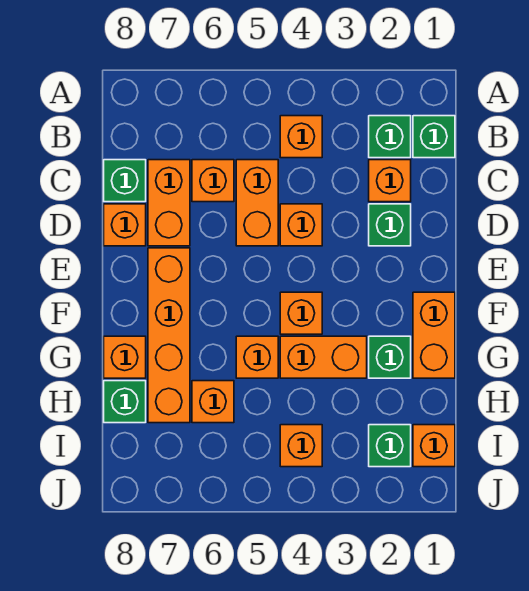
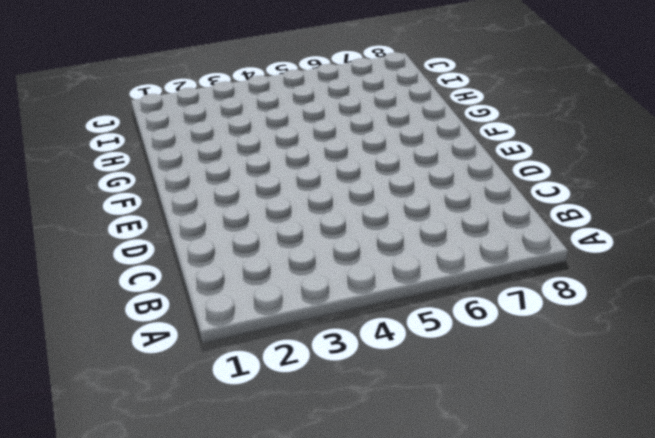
none -> green 1x1 brick [413,116,455,158]
none -> green 1x1 brick [369,116,411,158]
none -> orange 1x1 brick [280,116,322,158]

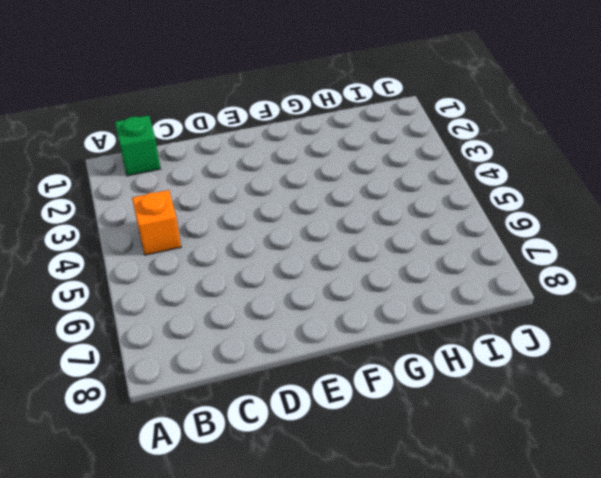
none -> green 1x1 brick [369,116,411,158]
none -> orange 1x1 brick [369,160,411,202]
none -> orange 1x2 brick [236,160,278,246]

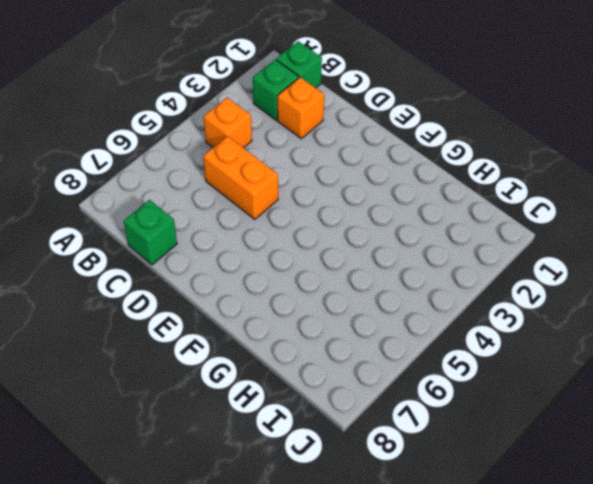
none -> orange 1x1 brick [192,160,234,202]
none -> orange 1x2 brick [148,160,190,246]
none -> green 1x1 brick [369,204,411,246]

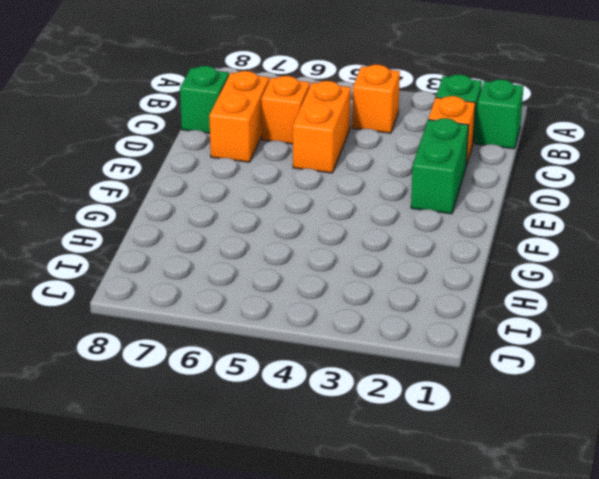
green 1x2 brick [411,118,468,214] -> green 1x1 brick [369,204,411,246]
none -> orange 1x1 brick [280,204,322,246]
none -> orange 1x1 brick [104,204,146,246]
none -> orange 1x4 brick [148,248,190,423]

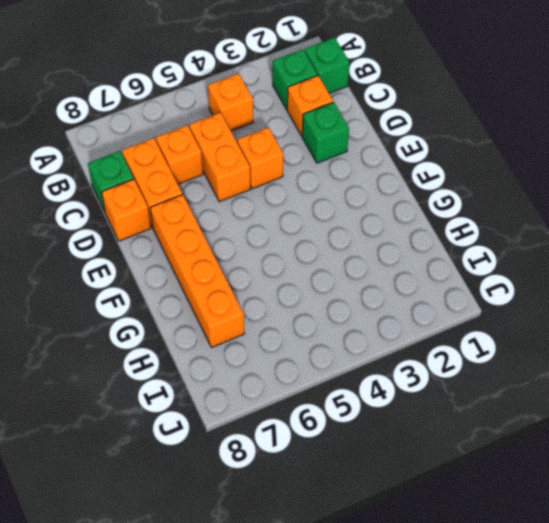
none -> orange 1x2 brick [413,292,455,378]
none -> orange 1x1 brick [280,292,322,334]
none -> green 1x1 brick [369,336,411,378]

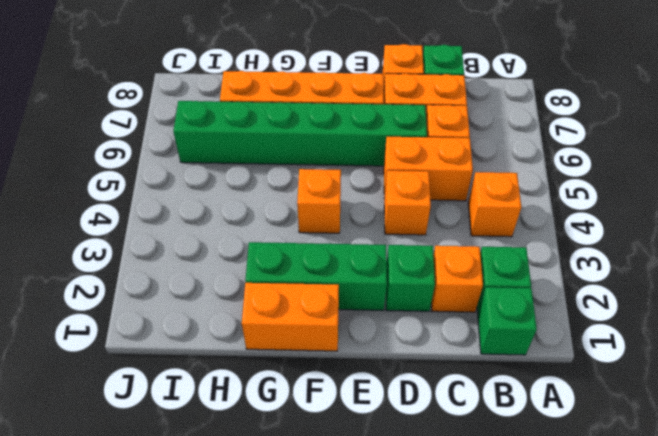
green 1x6 brick [173,101,427,166] -> orange 1x1 brick [192,381,234,423]
green 1x3 brick [245,242,387,310] -> green 1x1 brick [369,336,411,378]
none -> orange 1x2 brick [280,336,367,378]
none -> orange 1x1 brick [236,336,278,378]
none -> orange 1x1 brick [104,336,146,378]

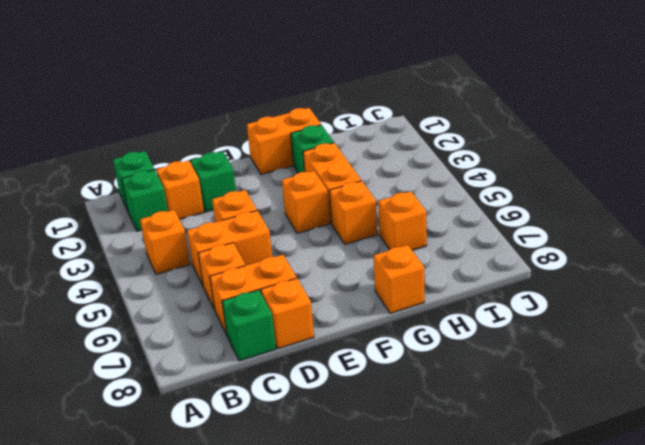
none -> orange 1x4 brick [148,248,190,423]
none -> green 1x1 brick [104,381,146,423]
none -> orange 1x1 brick [413,425,455,467]

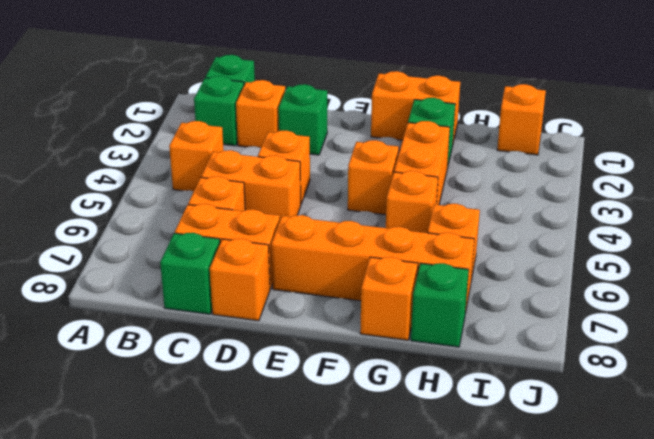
none -> green 1x1 brick [369,425,411,467]
none -> orange 1x1 brick [280,425,322,467]

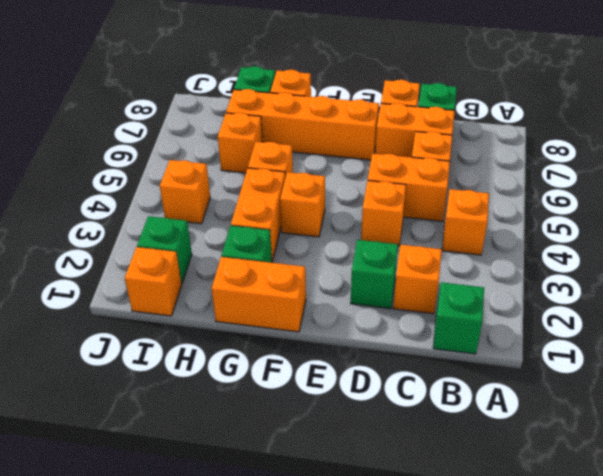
none -> green 1x1 brick [369,116,411,158]

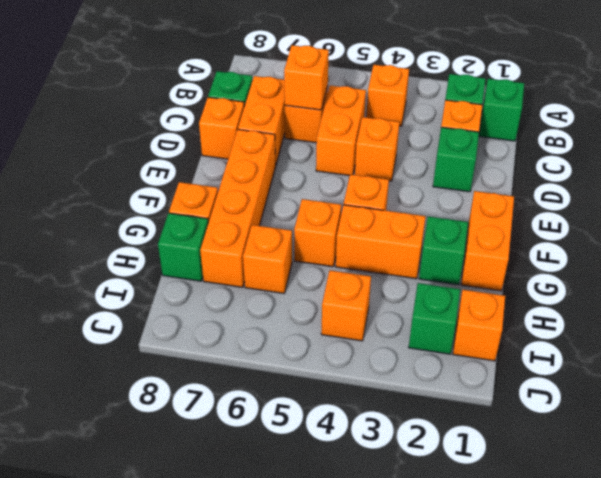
orange 1x1 brick [284,45,329,110] -> none

